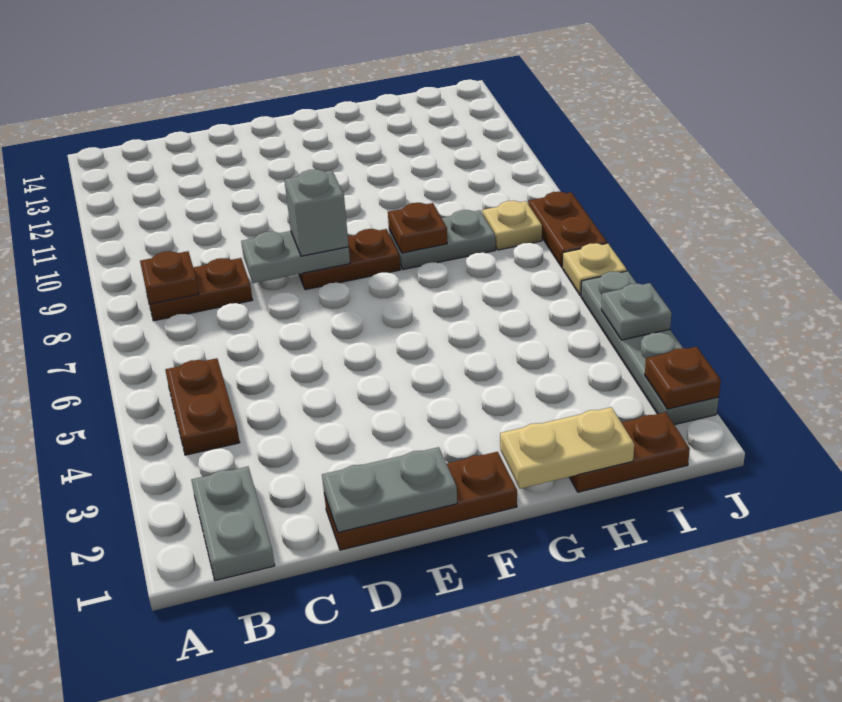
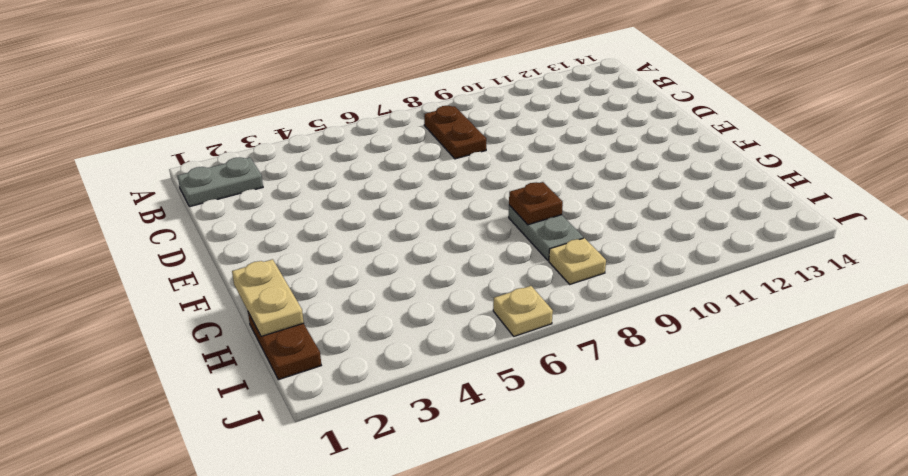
none -> brown 1x2 plate [165,358,240,455]
none -> brown 1x3 plate [324,452,517,550]
none -> brown 1x2 plate [299,229,400,290]

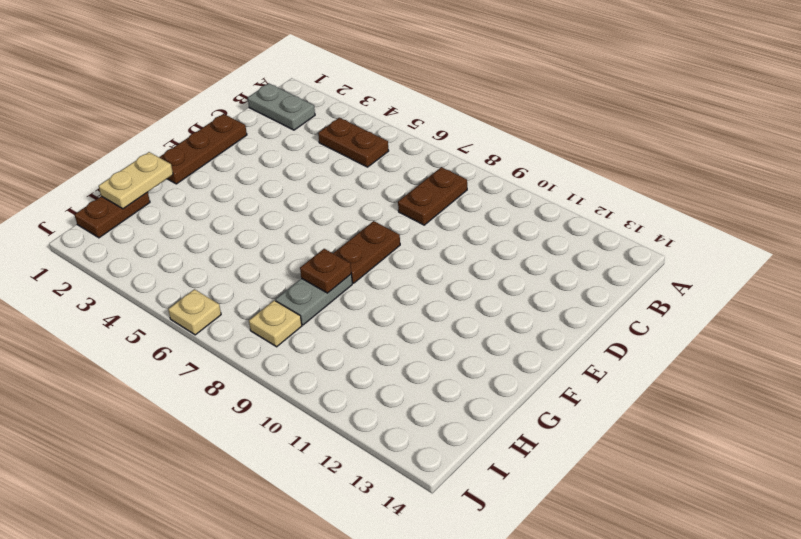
none -> grey 1x4 plate [581,271,719,425]
none -> brown 1x2 plate [528,192,607,267]
none -> brown 1x1 plate [140,251,199,304]

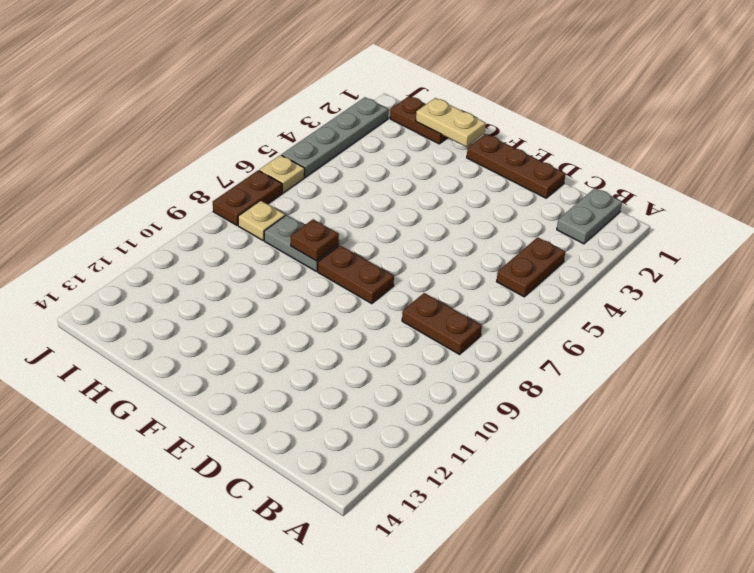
none -> brown 1x1 plate [140,251,199,304]
none -> grey 1x2 plate [322,447,457,532]
none -> grey 1x2 plate [241,231,350,283]

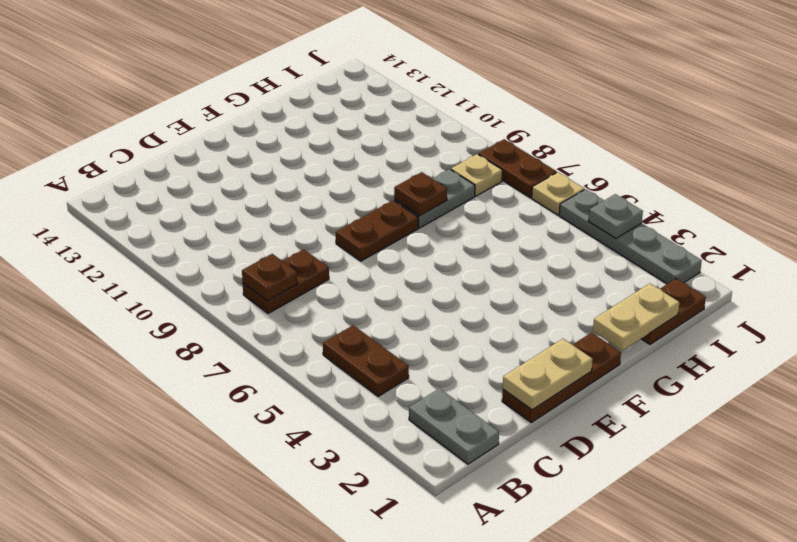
tan 1x2 plate [503,339,593,410] -> grey 1x2 plate [322,447,457,532]
none -> grey 1x2 plate [241,231,350,283]
none -> brown 1x1 plate [645,347,721,409]
none -> grey 1x1 brick [284,169,349,256]

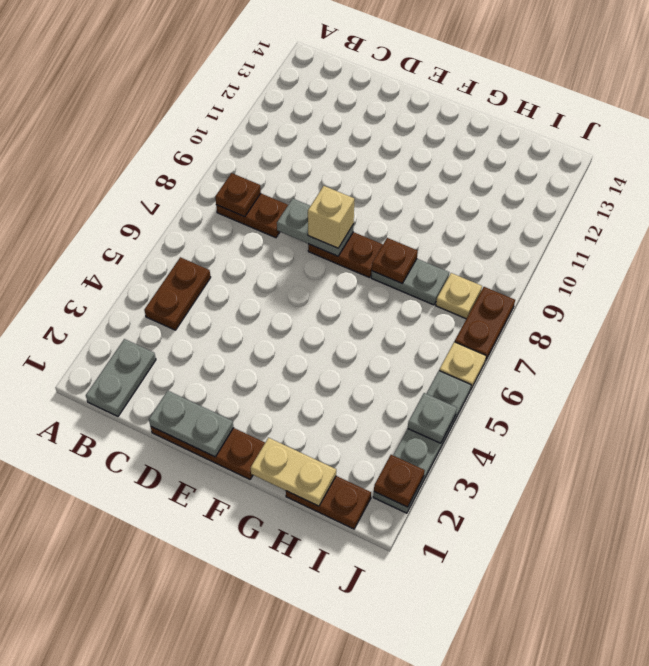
tan 1x1 brick [308,186,354,248] -> grey 1x1 brick [284,169,349,256]

